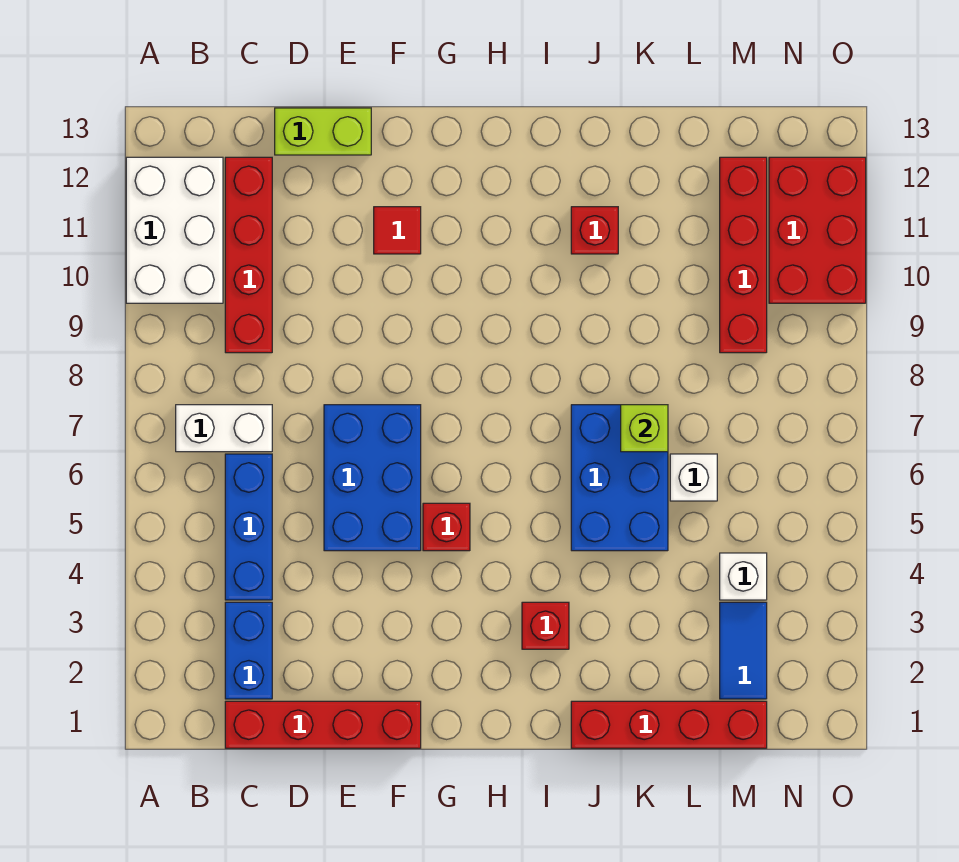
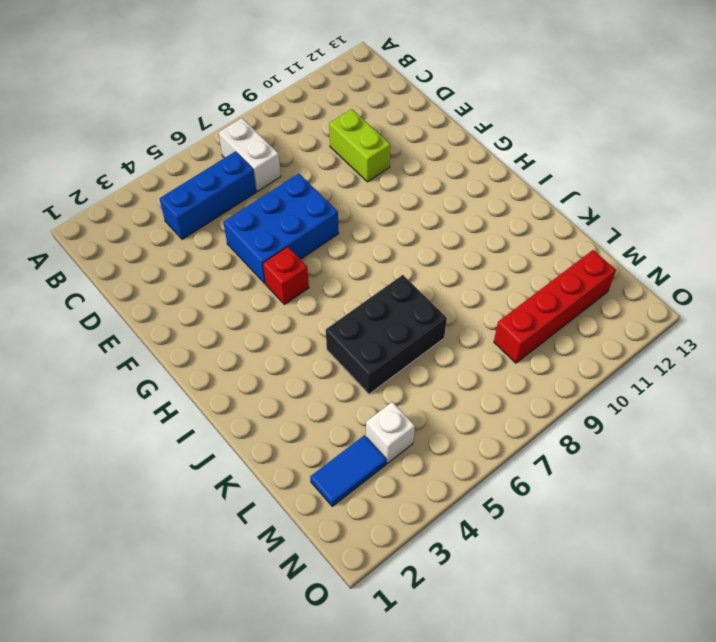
lime 1x2 brick [329,109,390,182] -> lime 1x2 brick moved to [275,108,371,155]
black 2x3 brick [326,275,447,394] -> blue 2x3 brick [571,405,668,551]
none -> white 2x3 brick [126,157,223,303]
none -> red 1x4 brick [225,701,421,748]
none -> blue 1x2 brick [225,602,272,699]

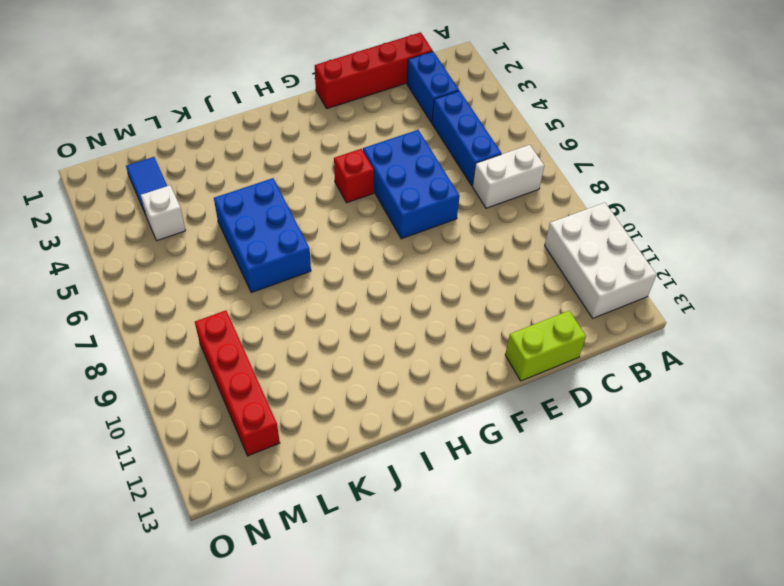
none -> red 1x4 brick [225,157,272,353]
none -> red 1x1 tile [374,207,421,254]
none -> red 1x1 brick [522,602,569,649]

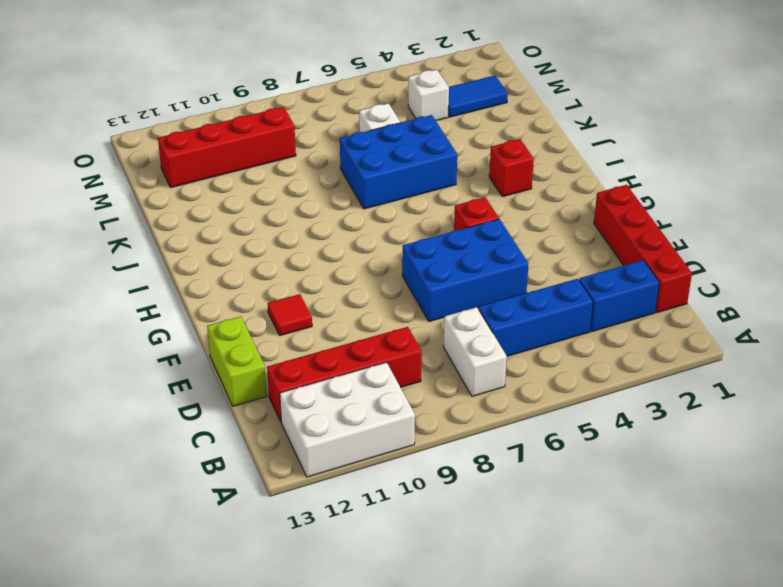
none -> red 1x4 brick [571,701,767,748]
none -> red 1x1 brick [571,207,618,254]
none -> red 2x3 brick [769,157,866,303]

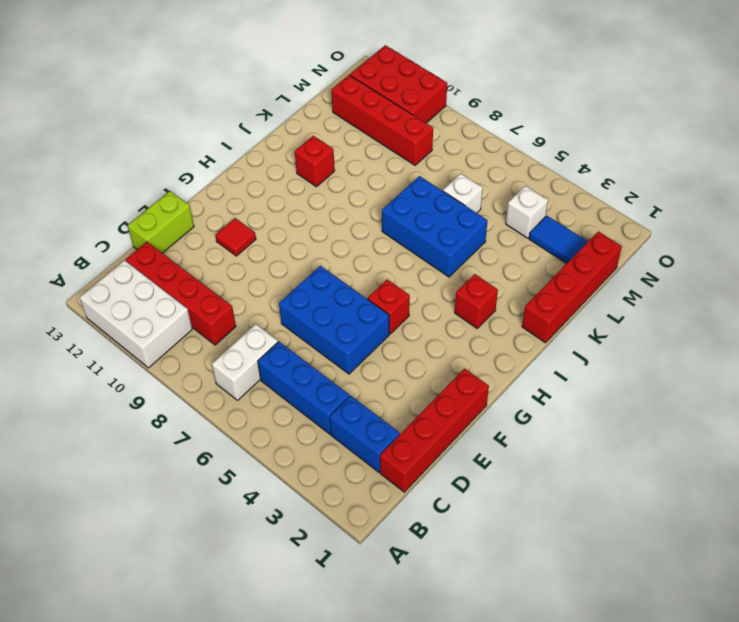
none -> lime 1x1 brick [621,405,668,452]

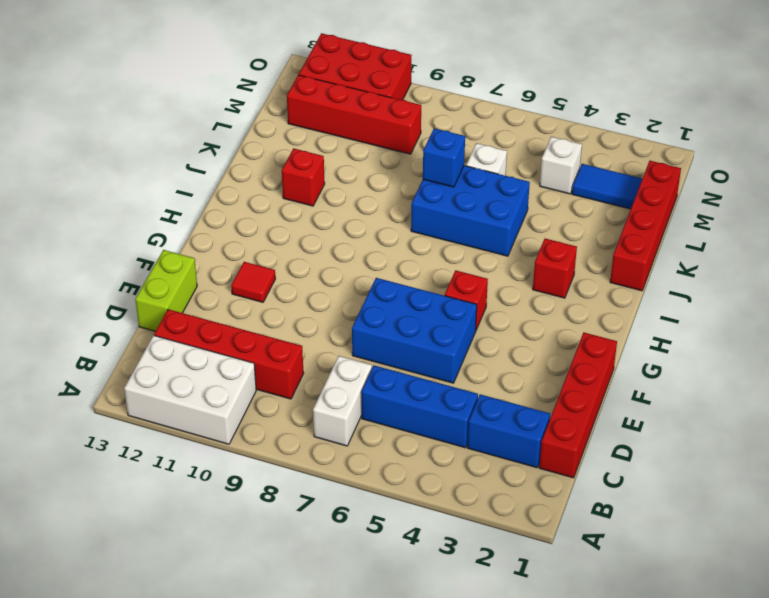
blue 1x1 brick [423,128,465,187] -> lime 1x1 brick [621,405,668,452]

